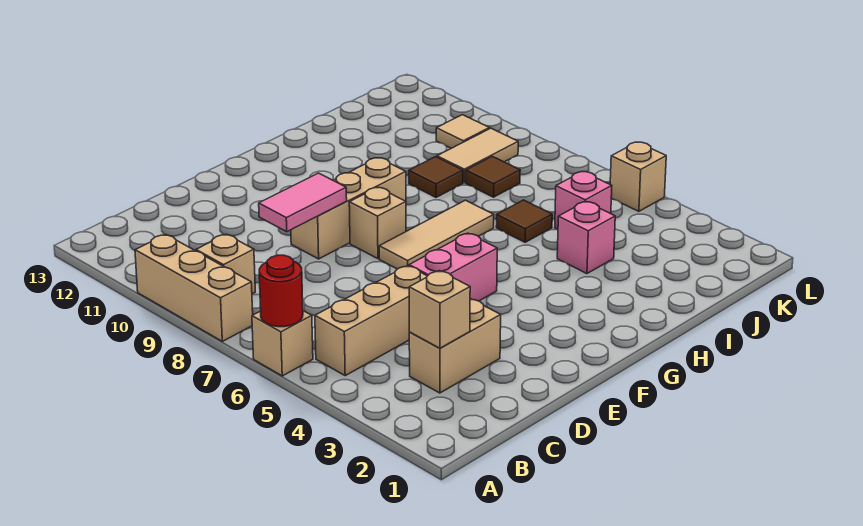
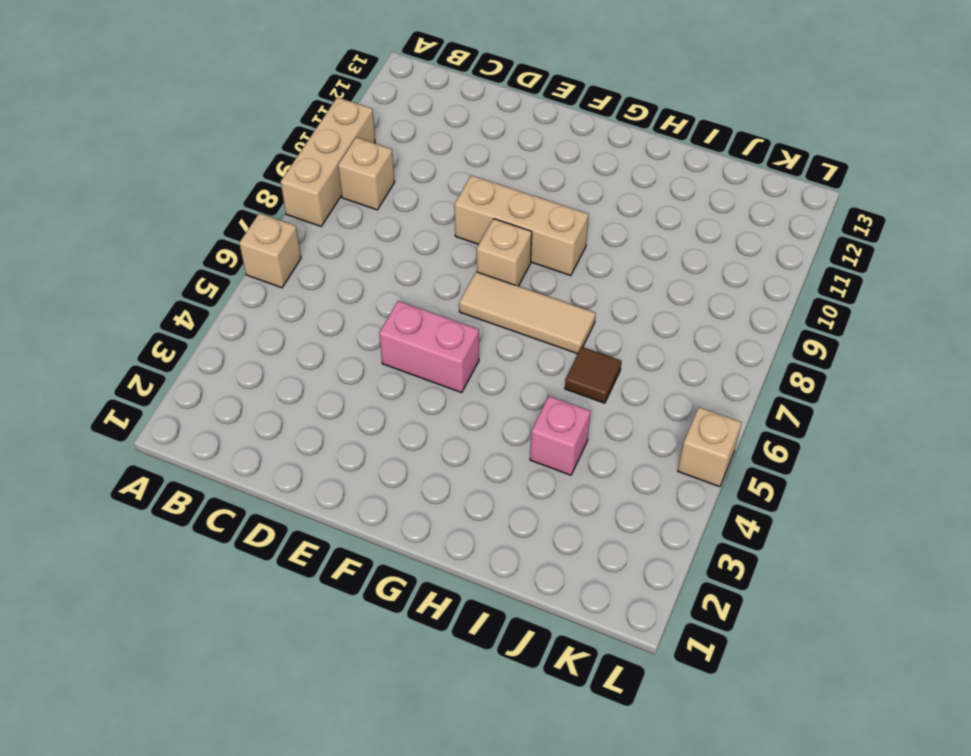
none -> tan 1x3 brick [315,266,427,376]
none -> tan 1x2 brick [409,299,501,393]
none -> brown 1x1 tile [409,157,463,197]

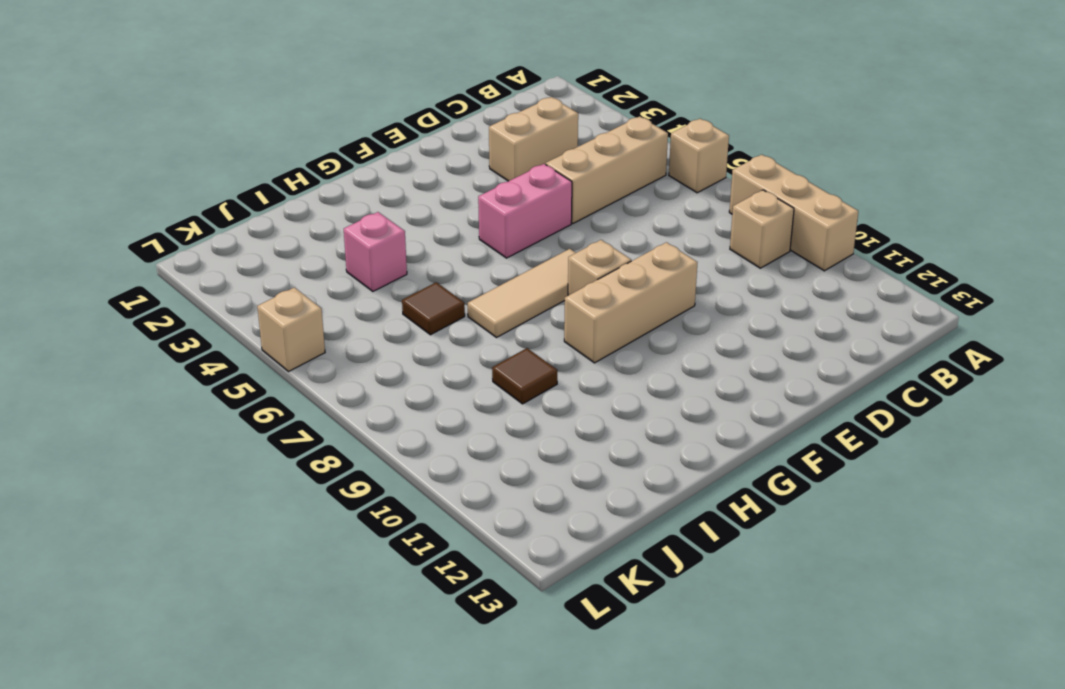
none -> pink 1x1 brick [555,172,612,229]
none -> brown 1x1 tile [466,156,520,197]
none -> tan 1x2 tile [437,128,518,183]

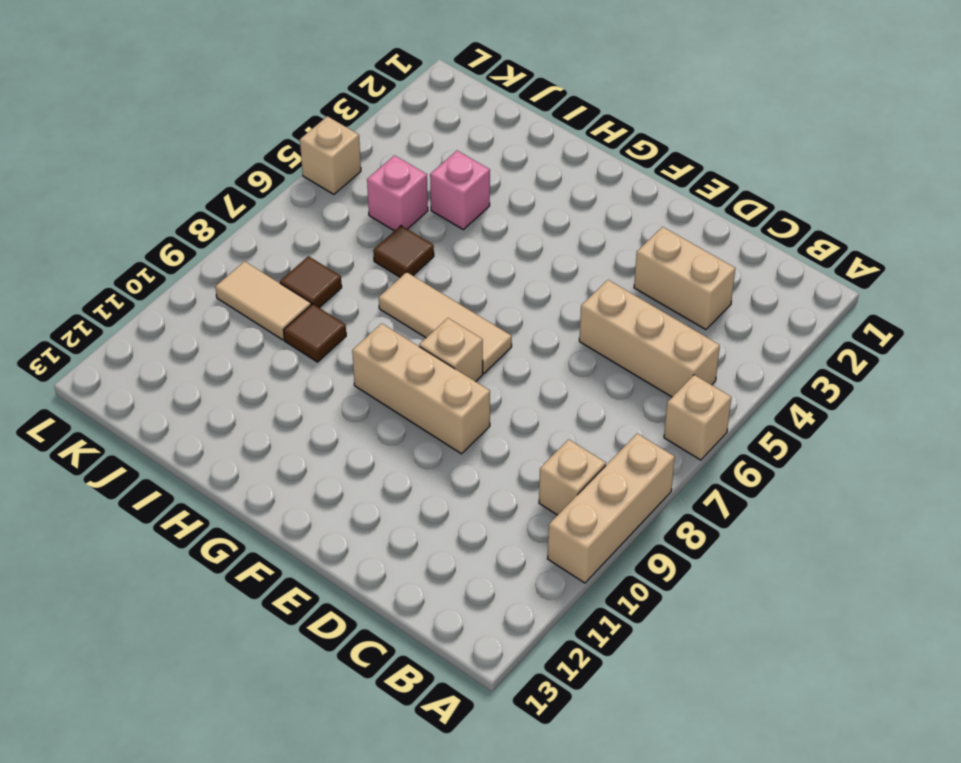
none -> pink 1x2 brick [409,233,497,301]
none -> tan 1x1 tile [436,115,490,148]
none -> red 1x1 round brick [259,255,303,327]

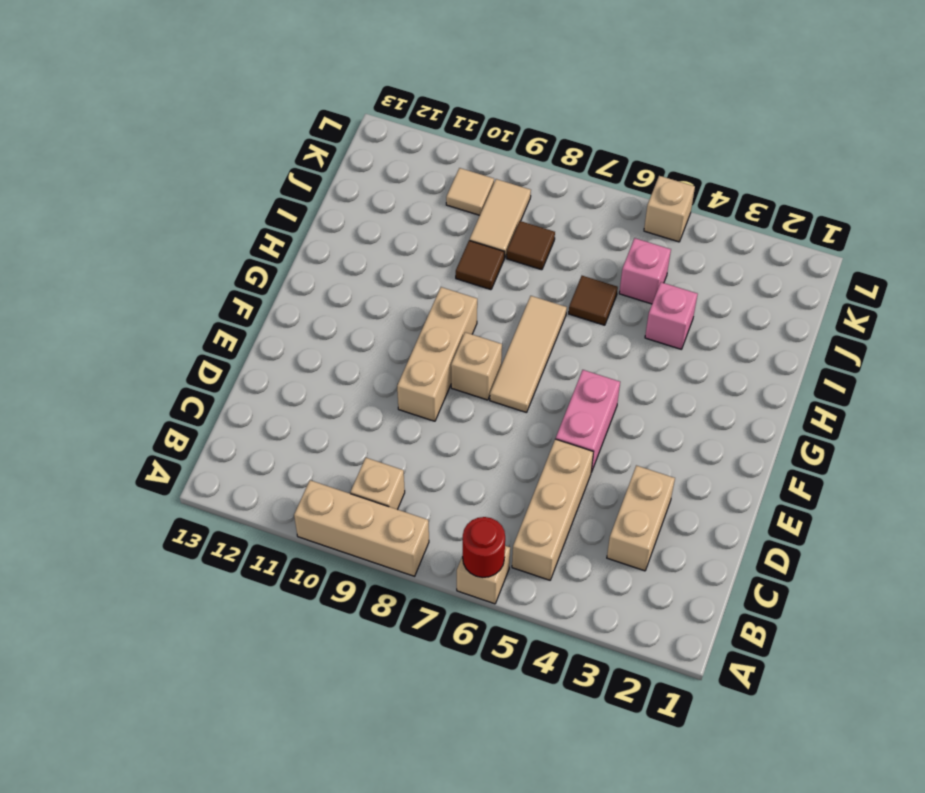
none -> tan 1x1 brick [409,271,470,348]
none -> pink 1x2 tile [259,173,347,232]

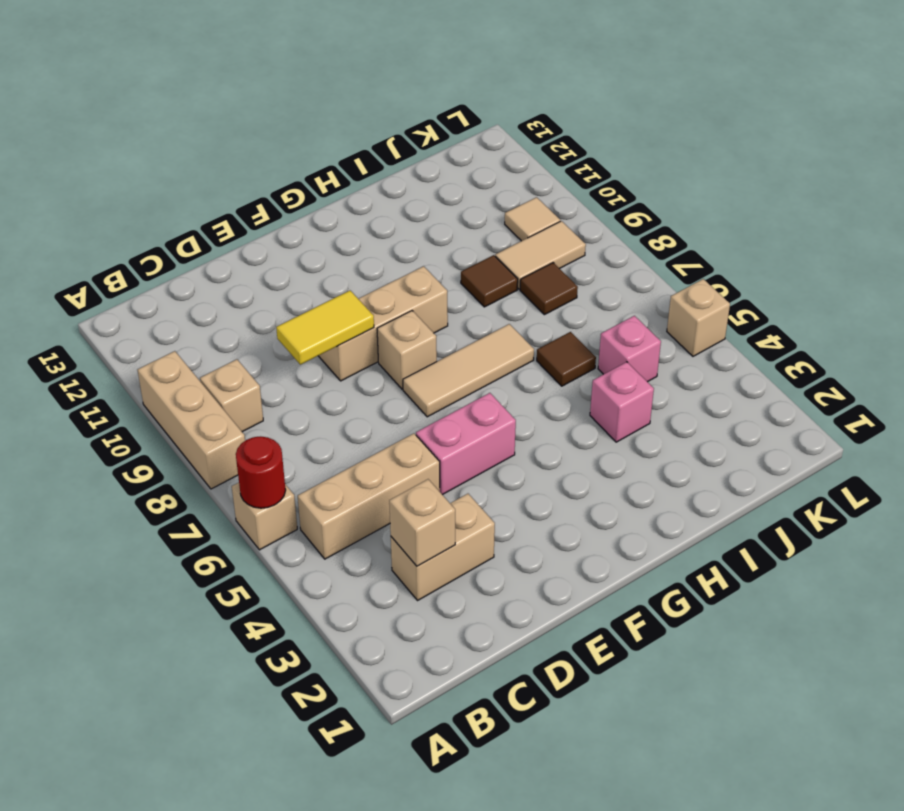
yellow 1x2 tile [276,291,374,365] -> pink 1x2 tile [259,173,347,232]

